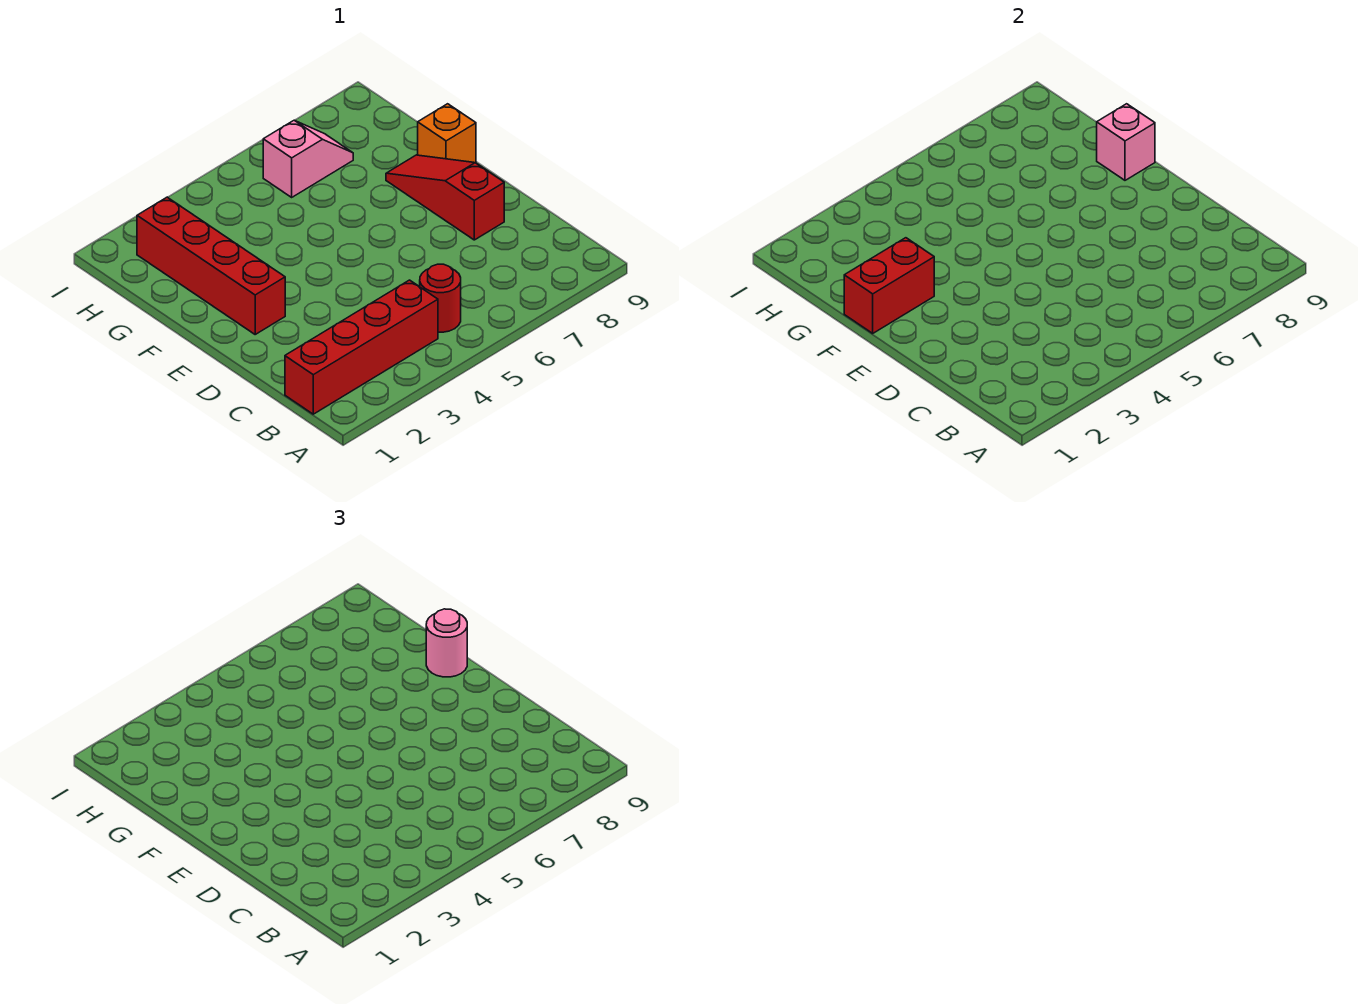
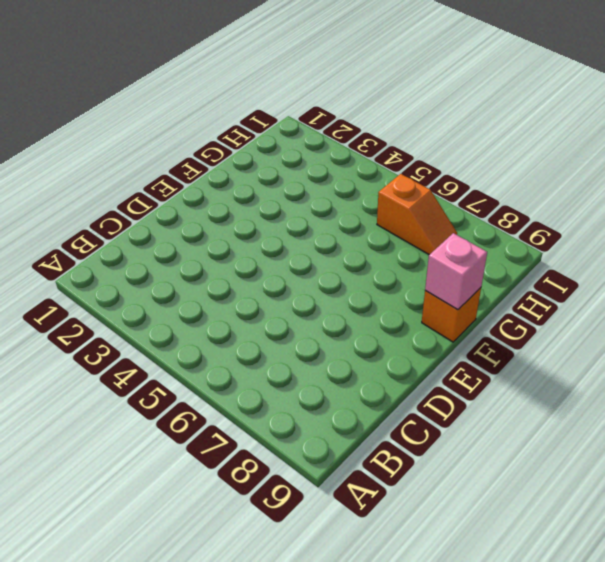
orange 1x2 slope [377,174,457,255] -> pink 1x2 slope [263,120,353,197]
none -> red 1x4 brick [285,280,438,414]
none -> red 1x1 round brick [420,264,461,332]

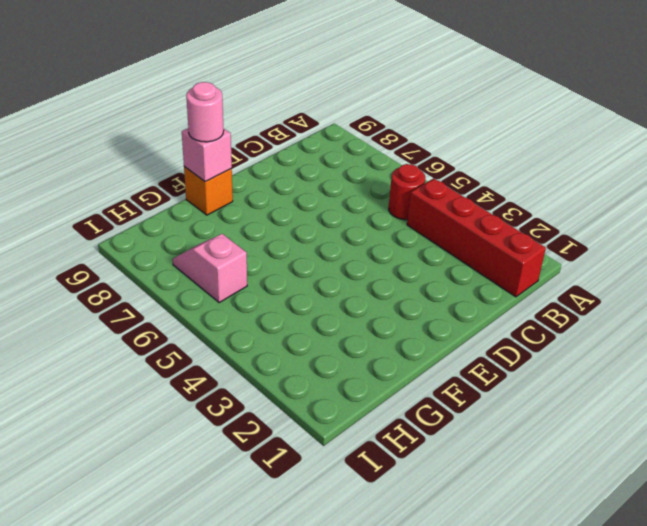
none -> red 1x3 slope [386,155,504,240]
none -> red 1x4 brick [137,197,285,334]

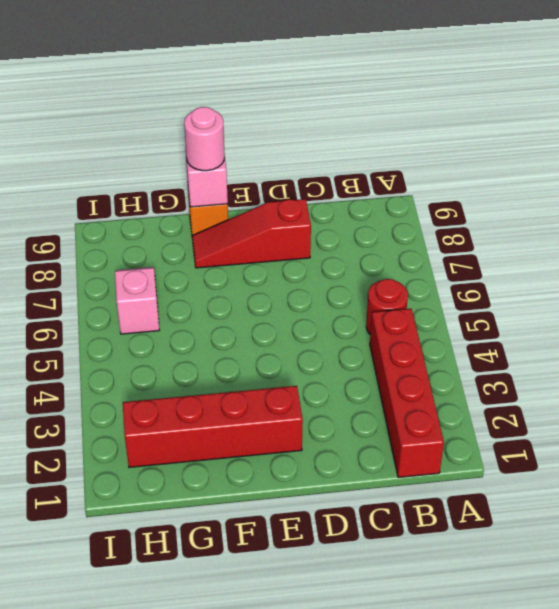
none -> red 1x2 brick [844,238,934,333]

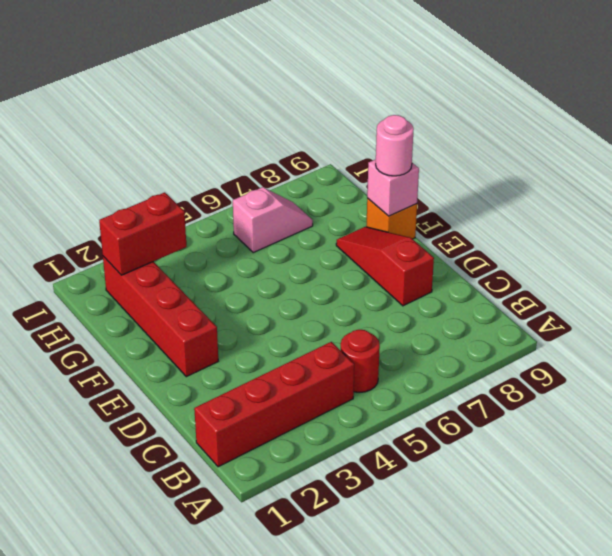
red 1x2 brick [99,192,187,275] -> red 1x2 brick moved to [844,238,934,333]

